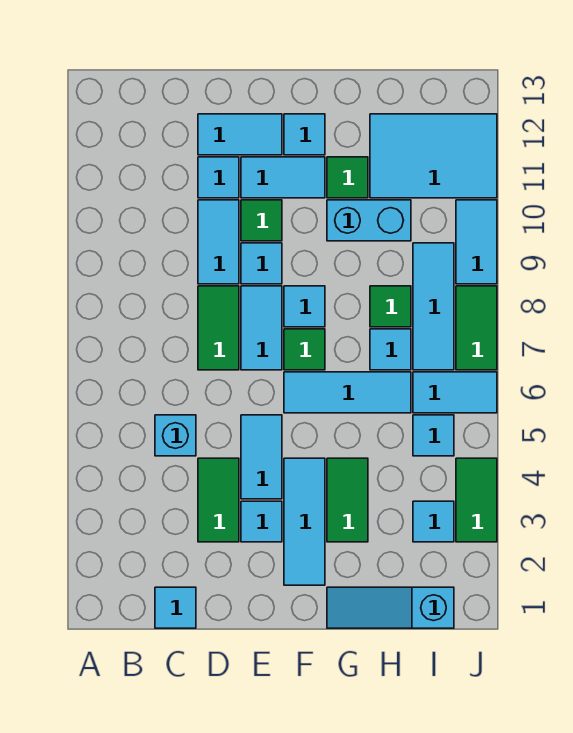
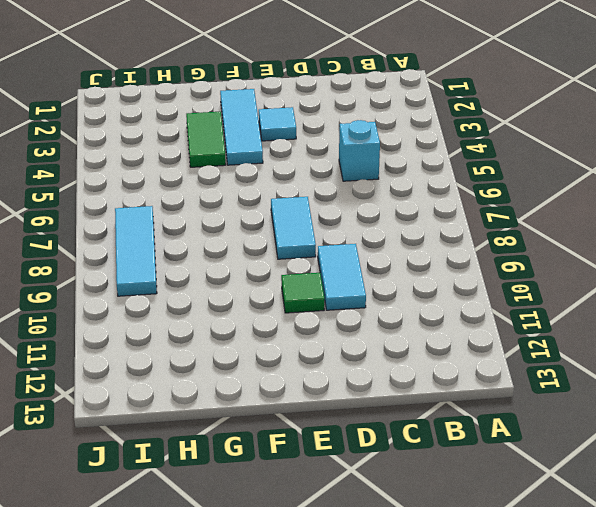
none -> cyan 1x1 tile [155,587,196,628]
none -> green 1x2 tile [198,458,239,542]
none -> green 1x2 tile [198,286,239,370]
none -> cyan 1x1 tile [198,157,239,198]

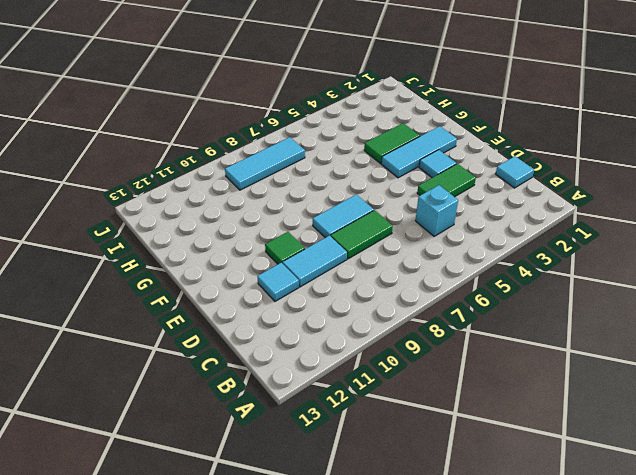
none -> cyan 1x2 tile [198,114,282,155]
none -> cyan 1x2 tile [241,415,282,499]
none -> cyan 1x1 tile [241,243,282,284]
none -> cyan 1x2 tile [241,157,325,198]

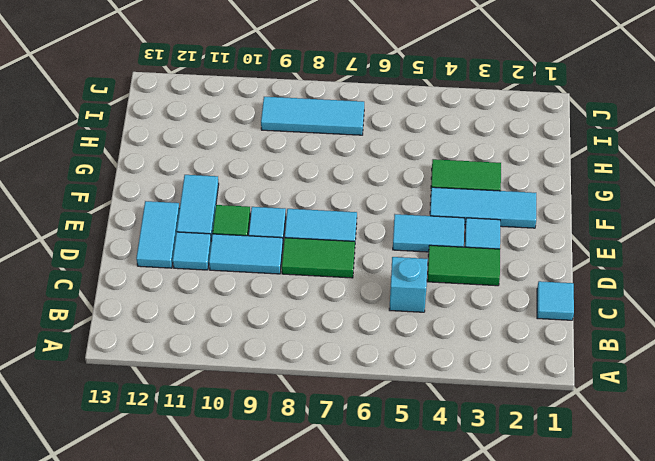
none -> cyan 1x3 tile [284,372,411,413]
none -> green 1x1 tile [284,329,325,370]
none -> cyan 1x1 tile [284,286,325,327]
none -> cyan 1x1 tile [284,114,325,155]

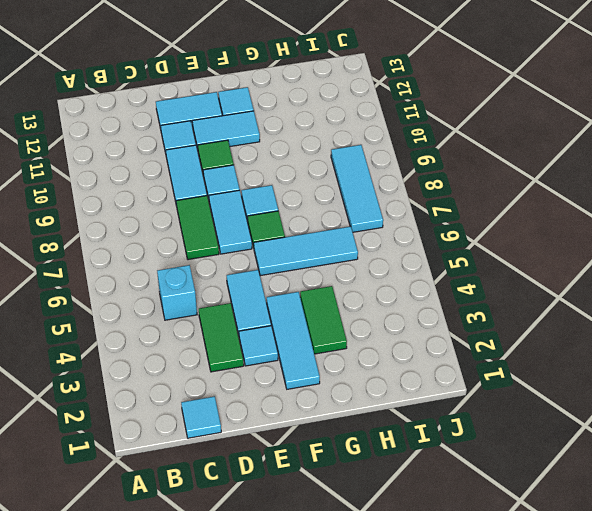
none -> cyan 1x3 slope [327,587,454,628]
none -> cyan 1x2 brick [327,200,411,241]
none -> green 1x1 tile [327,157,368,198]
none -> cyan 1x1 tile [370,329,411,370]

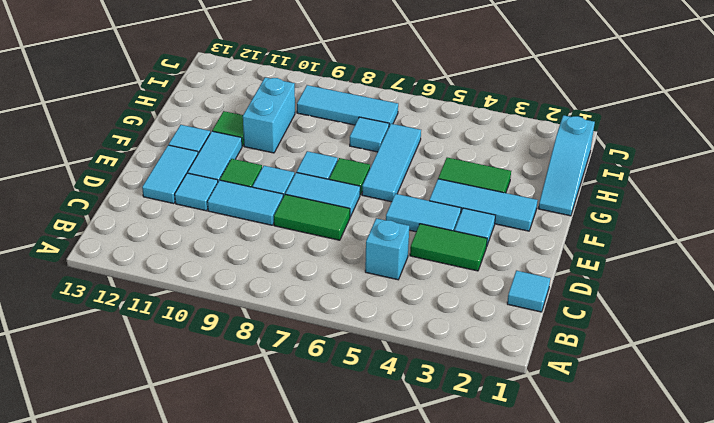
none -> green 1x1 tile [370,286,411,327]
none -> cyan 2x3 tile [370,114,497,198]
none -> cyan 1x1 tile [413,501,454,542]
none -> cyan 1x1 tile [413,415,454,456]

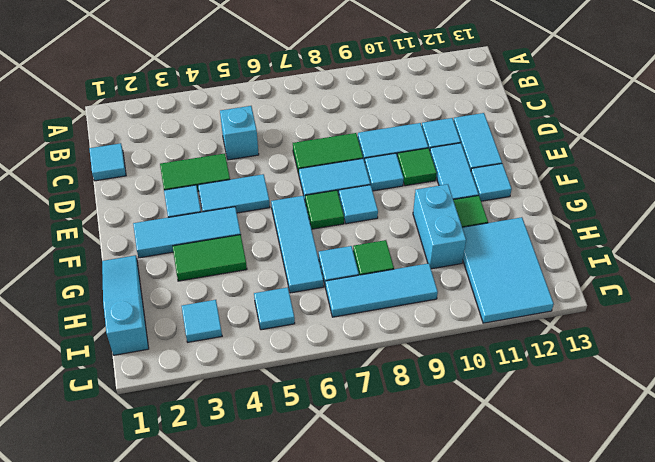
none -> cyan 1x2 tile [413,372,497,413]
none -> green 1x2 tile [456,458,497,542]
none -> green 1x2 tile [456,286,497,370]
none -> cyan 1x2 tile [456,200,497,284]

